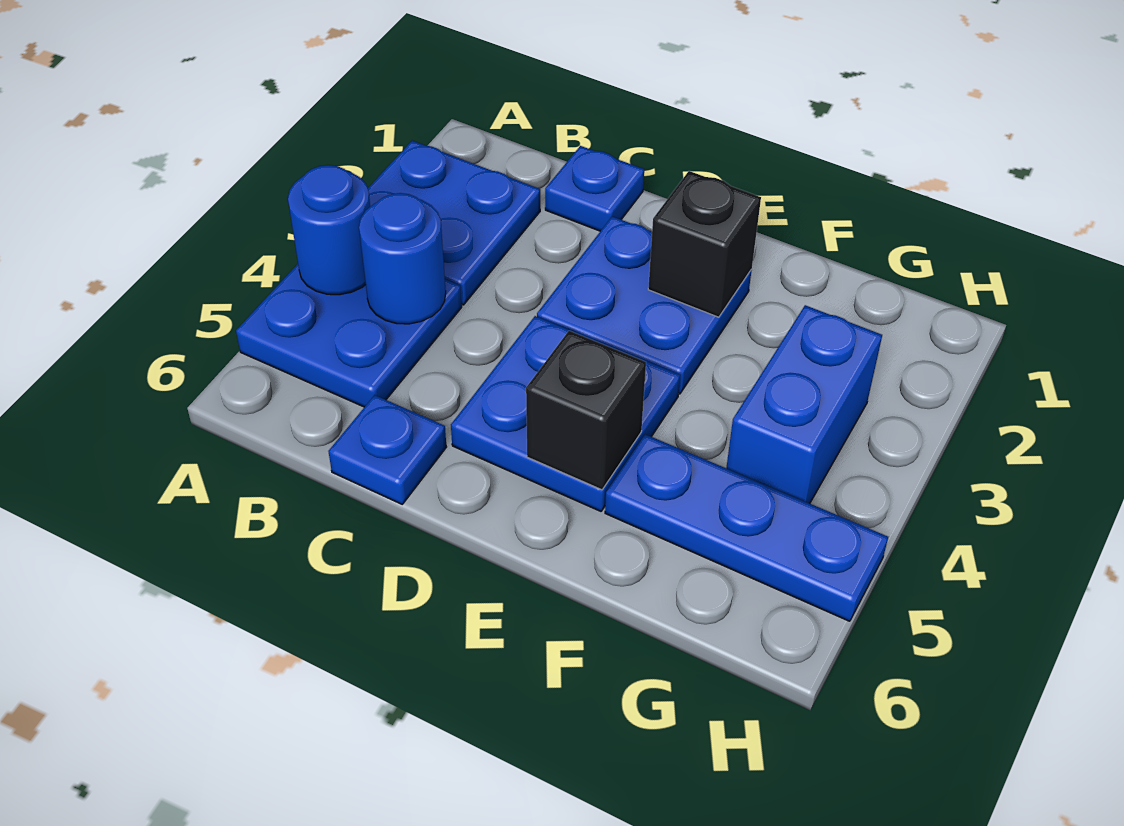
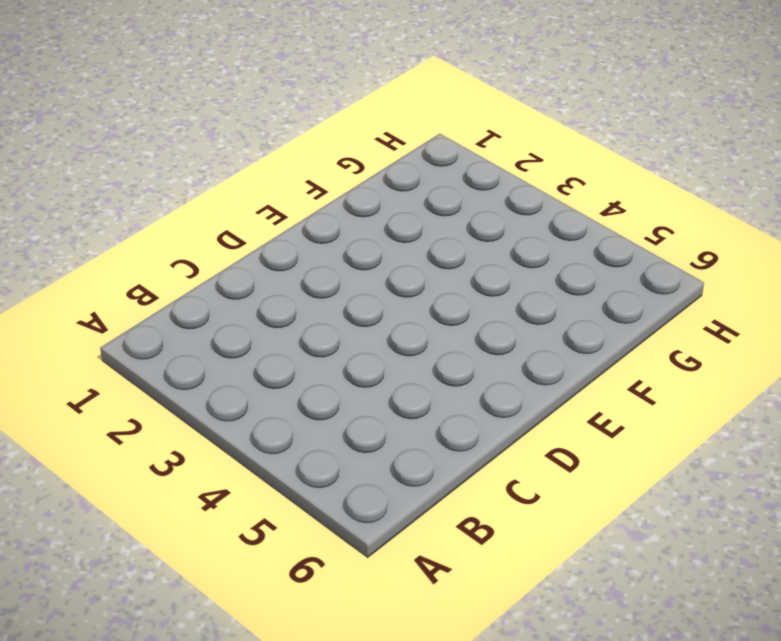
none -> blue 2x2 plate [368,141,540,305]
none -> blue 2x2 plate [236,264,462,407]
none -> blue 1x1 plate [545,146,644,231]

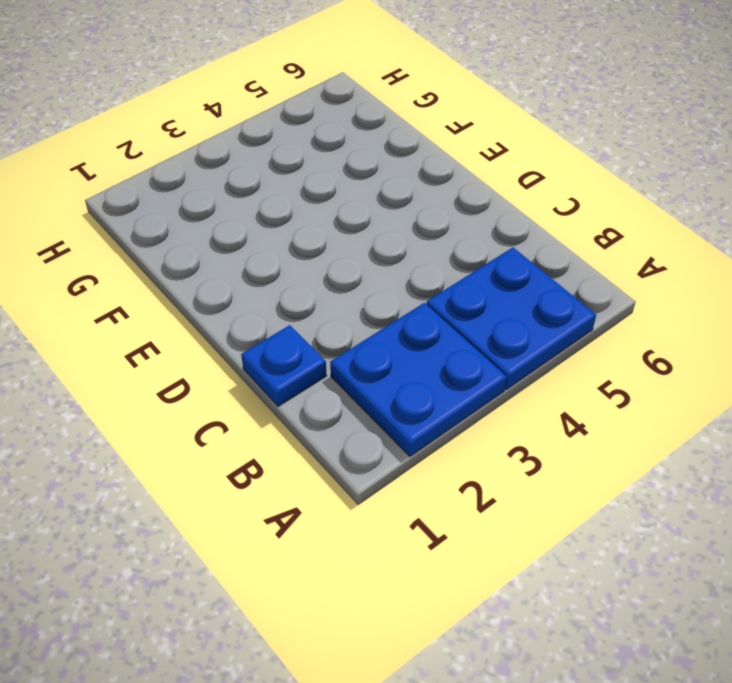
none -> blue 1x1 plate [328,395,446,504]
none -> blue 2x2 plate [537,216,752,394]
none -> blue 2x2 plate [451,316,680,511]

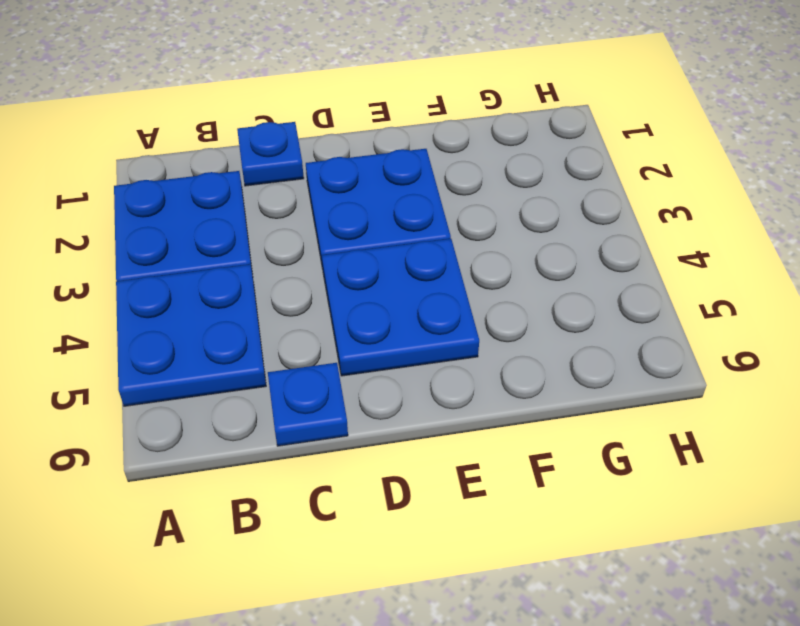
none -> blue 1x3 plate [605,434,888,621]
none -> blue 1x2 brick [726,305,882,503]
none -> blue 1x1 round brick [288,165,370,295]

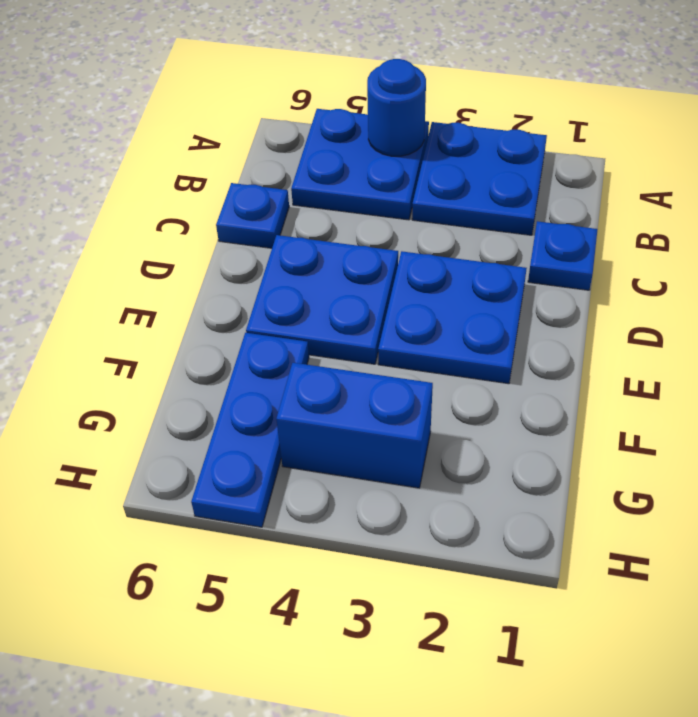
none -> blue 1x1 round brick [359,193,446,324]
none -> black 1x1 brick [648,171,761,317]
none -> black 1x1 brick [526,331,646,490]

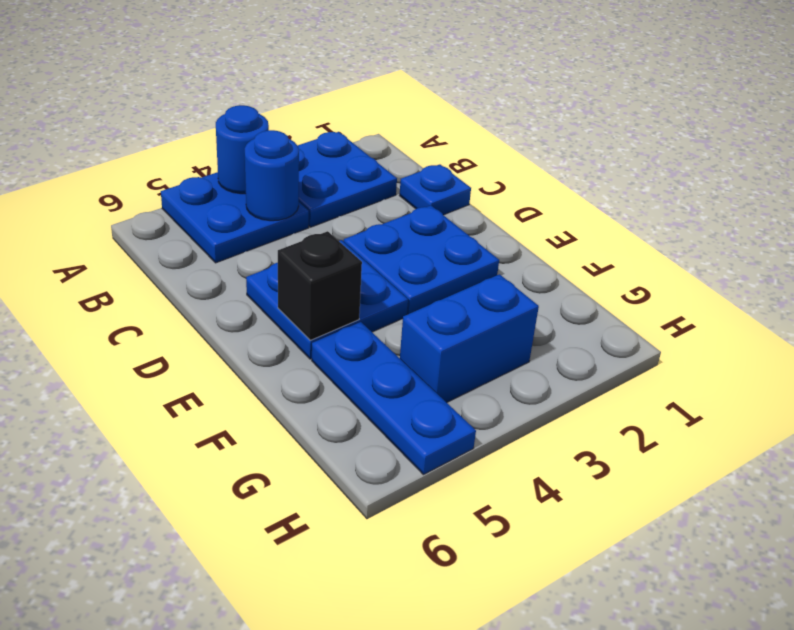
none -> blue 1x1 plate [328,395,446,504]
none -> black 1x1 brick [648,171,761,317]

